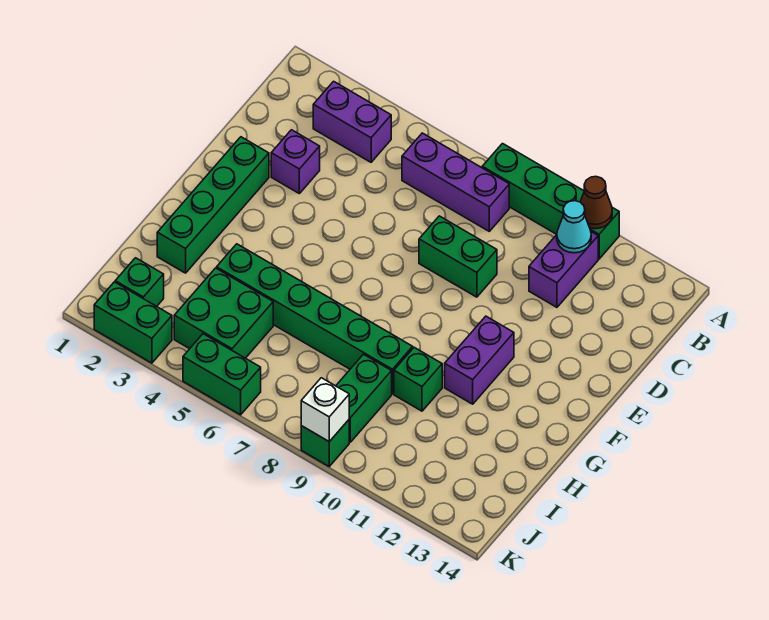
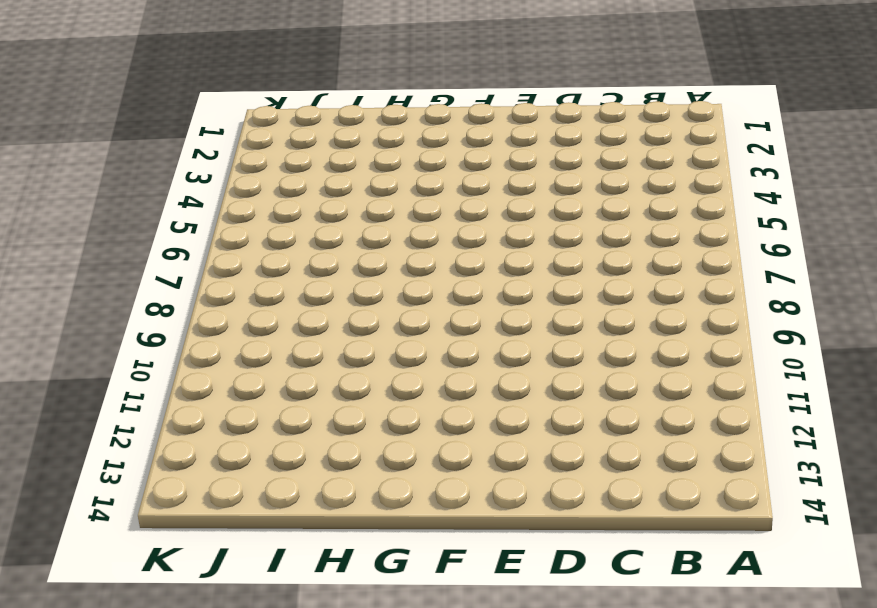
none -> green 1x4 brick [482,144,619,259]
none -> purple 1x2 brick [313,81,391,162]
none -> purple 1x3 brick [402,133,509,231]

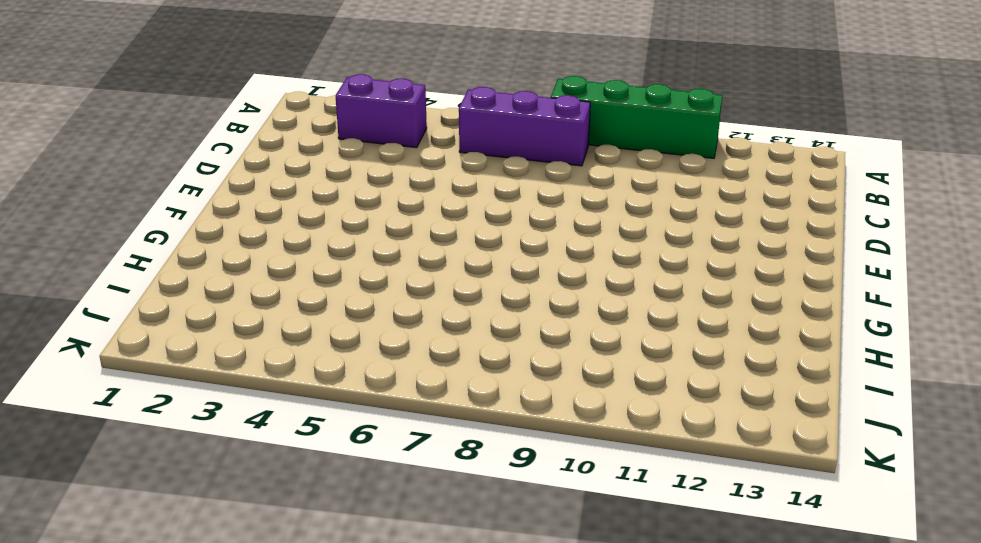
none -> purple 1x2 brick [529,232,598,307]
none -> purple 1x1 brick [271,130,320,193]
none -> green 1x2 brick [419,216,497,297]

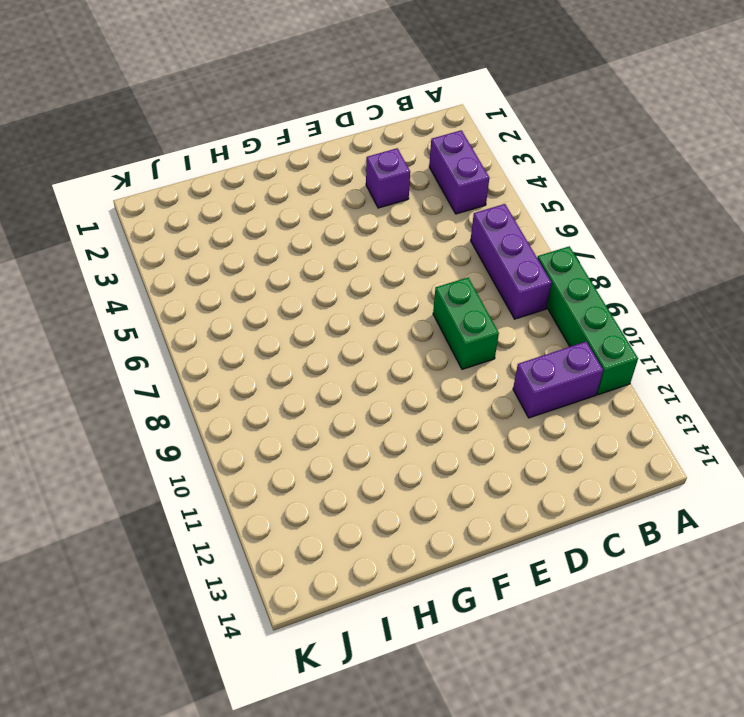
none -> green 1x4 brick [157,137,269,273]
none -> purple 1x2 brick [445,316,514,404]
none -> green 1x6 brick [217,244,413,394]

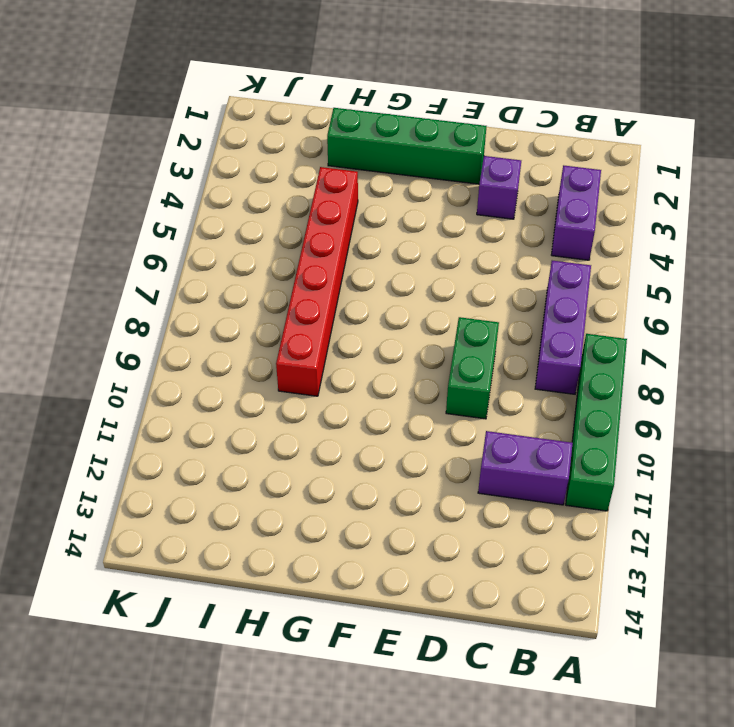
red 1x6 brick [276,167,358,396] -> green 1x6 brick [217,244,413,394]
none -> purple 1x2 brick [445,316,514,404]
none -> green 1x1 brick [394,347,442,411]
none -> green 2x2 brick [174,268,273,358]

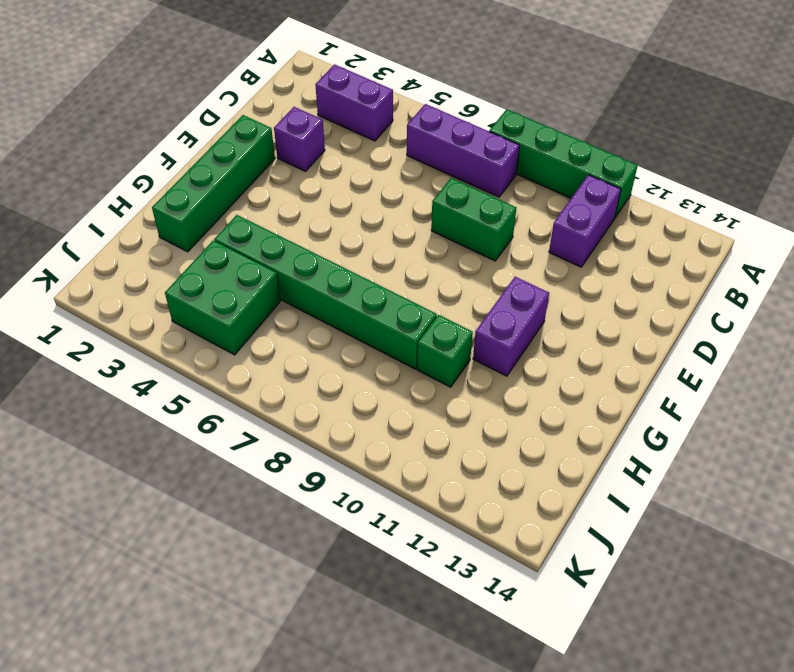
none -> green 1x2 brick [336,354,392,442]
none -> green 1x1 brick [115,258,164,306]
none -> green 1x2 brick [94,282,172,363]

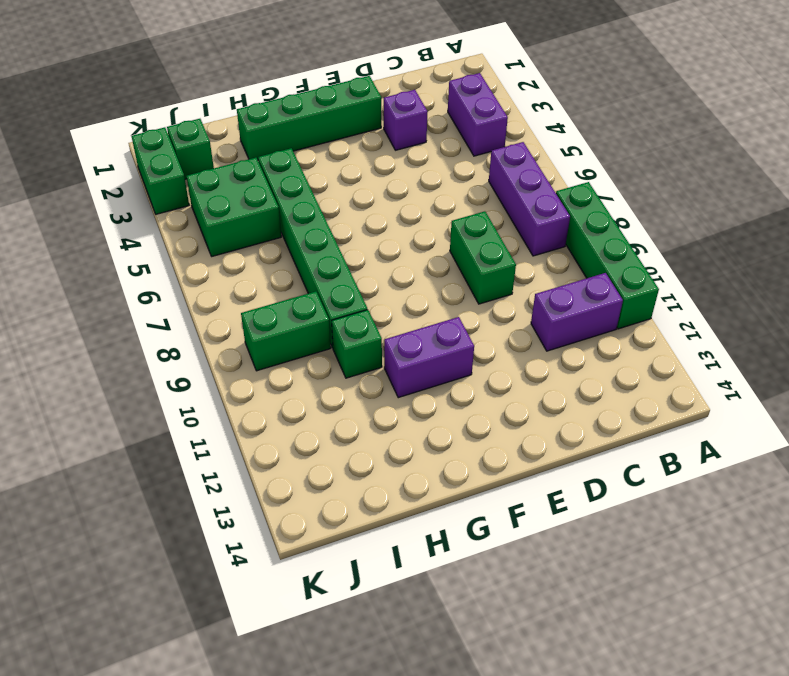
none -> green 1x2 brick [183,334,261,415]
none -> green 1x1 brick [301,420,349,466]
none -> brown 1x1 cone [580,177,612,229]

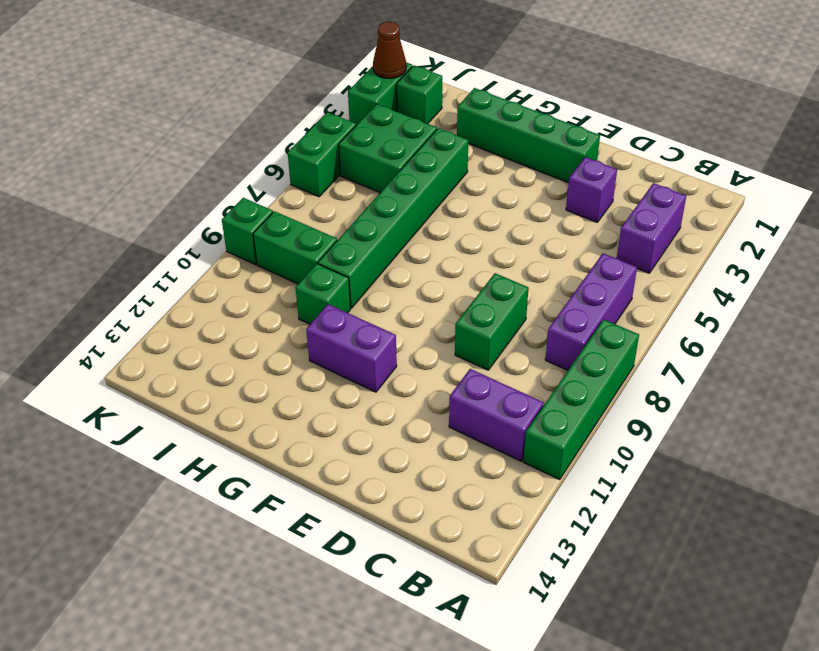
brown 1x1 cone [373,22,406,78] -> brown 1x1 cone moved to [580,177,612,229]
none -> cyan 1x1 cone [557,201,591,253]
none -> white 1x1 brick [301,378,349,442]

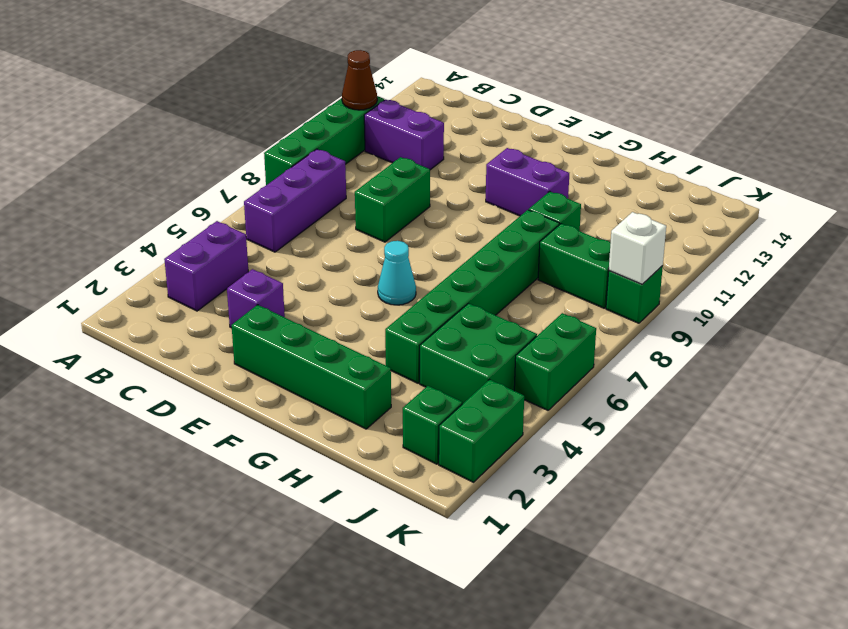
cyan 1x1 cone [378,241,416,305] -> cyan 1x1 cone moved to [557,201,591,253]

